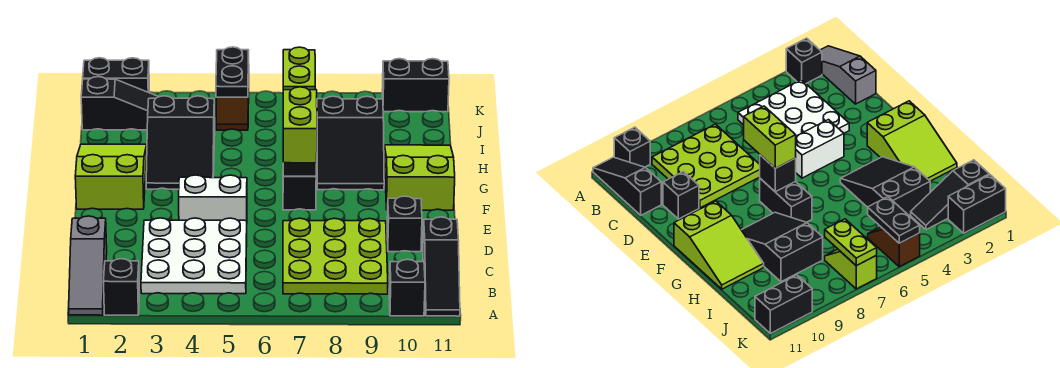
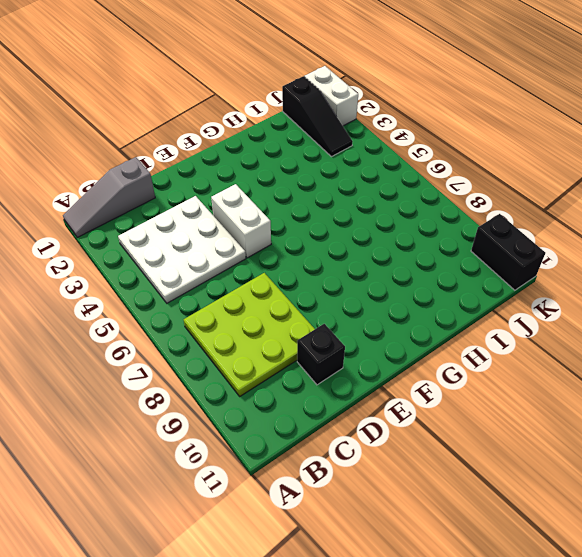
white 1x2 brick [304,66,358,126] -> black 1x2 brick [83,58,150,93]
none -> black 1x1 brick [103,259,139,315]
none -> black 1x1 brick [389,259,425,316]
none -> black 1x3 slope [423,217,460,316]

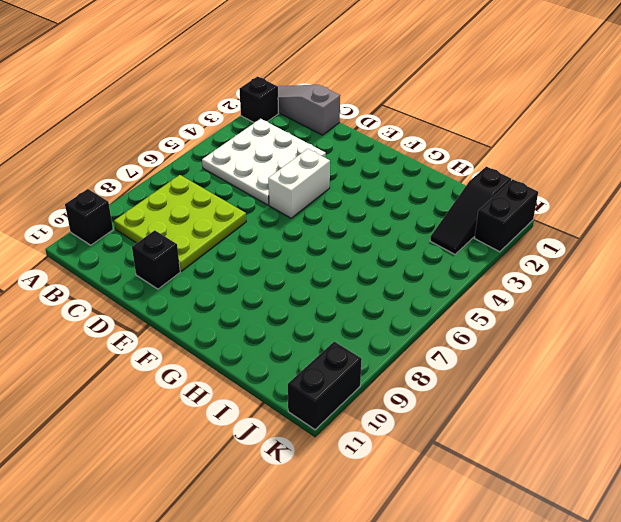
none -> black 1x3 slope [423,217,460,316]
none -> lime 2x3 slope [75,144,147,209]
none -> black 1x2 brick [283,176,316,210]

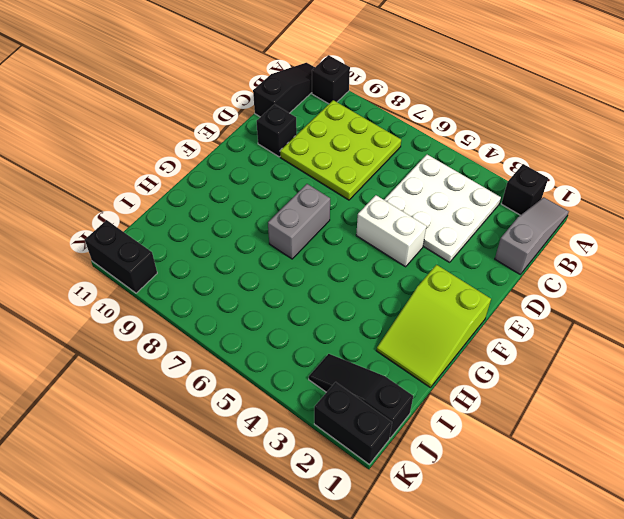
grey 1x2 brick [268,184,330,259] -> black 1x2 brick [283,176,316,210]
none -> lime 2x3 slope [384,145,455,210]
none -> black 2x3 slope [146,96,215,189]
none -> black 2x3 slope [317,96,384,190]

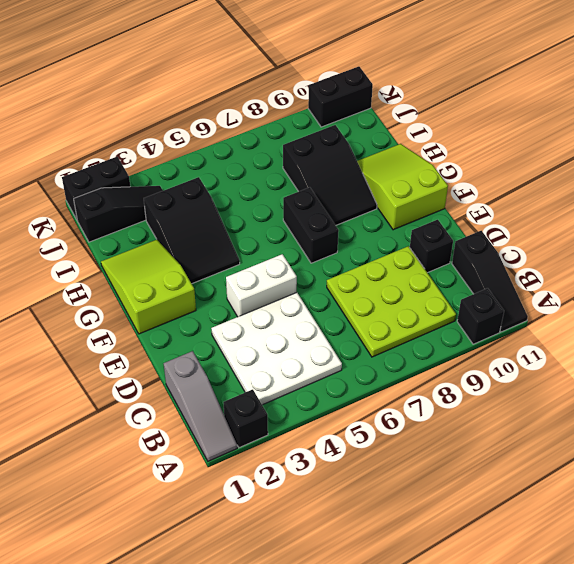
none -> brown 1x2 slope [216,65,249,130]
none -> lime 1x2 slope [825,249,877,289]
none -> black 1x1 brick [283,163,316,176]

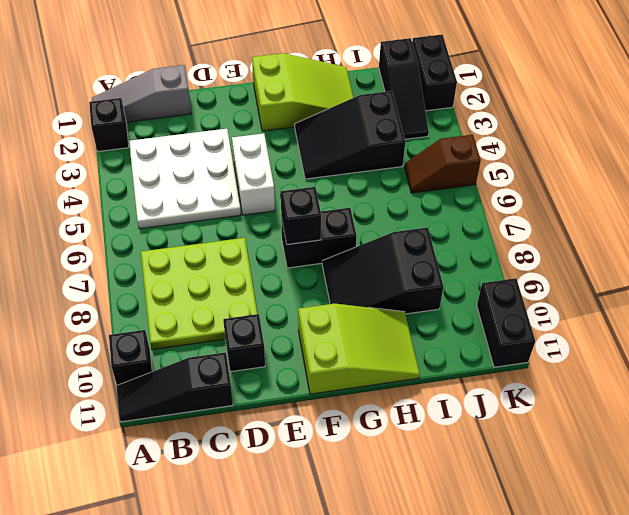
none -> lime 1x2 slope [825,249,877,289]
none -> black 1x2 plate [216,47,249,97]
none -> lime 1x2 plate [283,47,315,90]

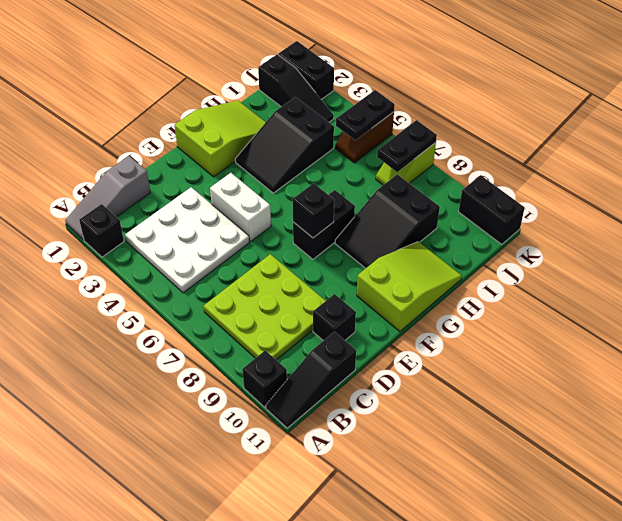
black 1x2 plate [377,120,437,172] -> lime 1x2 plate [283,47,315,90]
none -> lime 1x2 brick [283,87,317,163]

